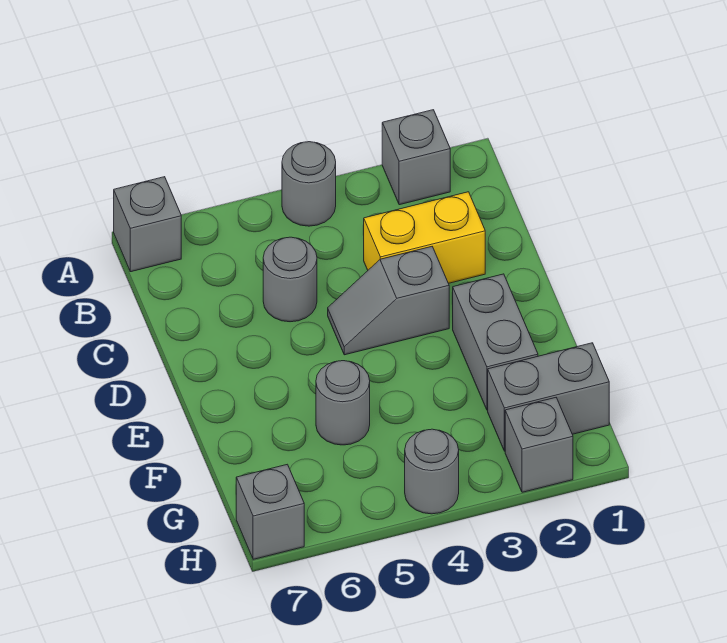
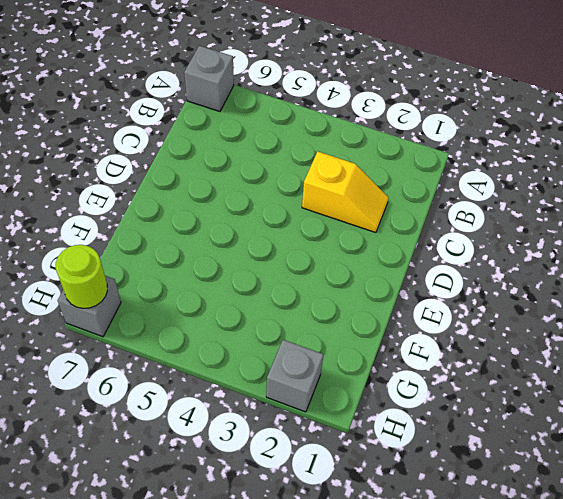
yellow 1x2 slope [302,152,389,233] -> yellow 1x2 brick [363,192,485,283]
lime 1x1 round brick [56,245,107,308] -> none
none -> grey 1x1 brick [382,110,450,205]
none -> grey 1x1 round brick [282,142,336,226]
none -> grey 1x1 round brick [263,237,317,322]

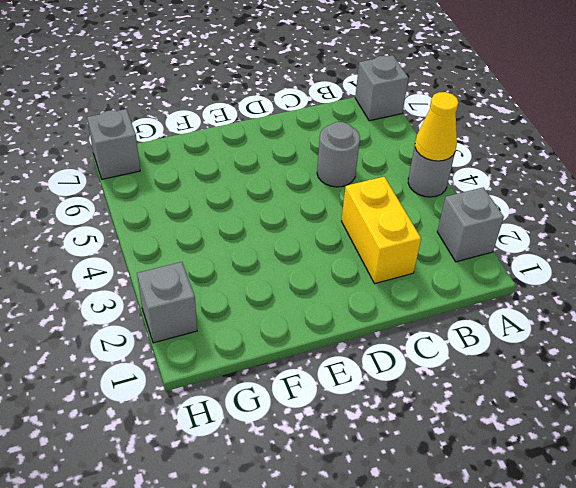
yellow 1x1 cone [415,92,458,161] -> none
none -> grey 1x2 slope [328,247,449,355]
none -> grey 1x2 brick [452,274,538,410]
none -> grey 1x1 round brick [316,361,370,445]

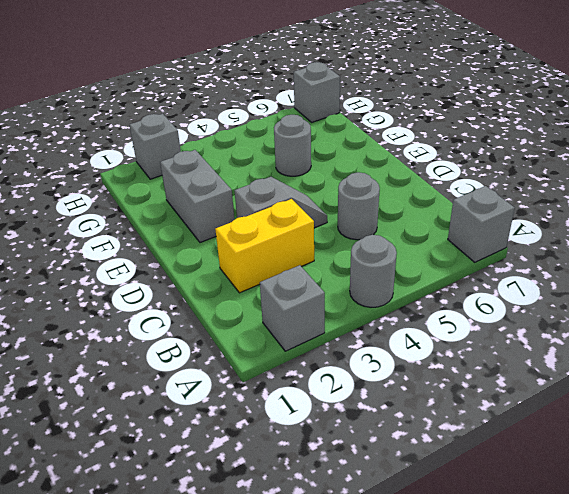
none -> grey 1x2 brick [488,343,609,451]
none -> grey 1x1 round brick [405,429,459,514]

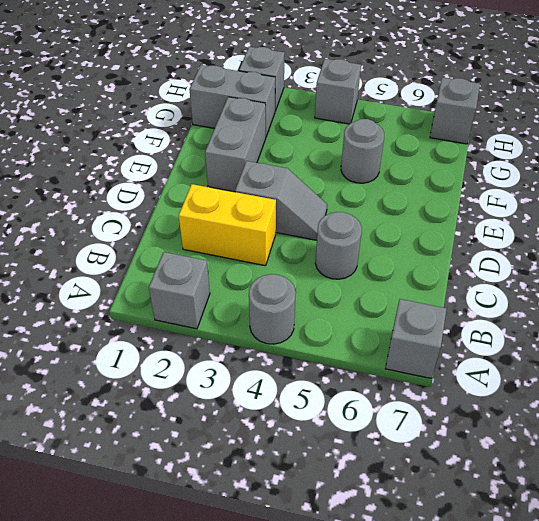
grey 1x1 brick [315,59,361,124] -> grey 1x1 round brick [405,429,459,514]

